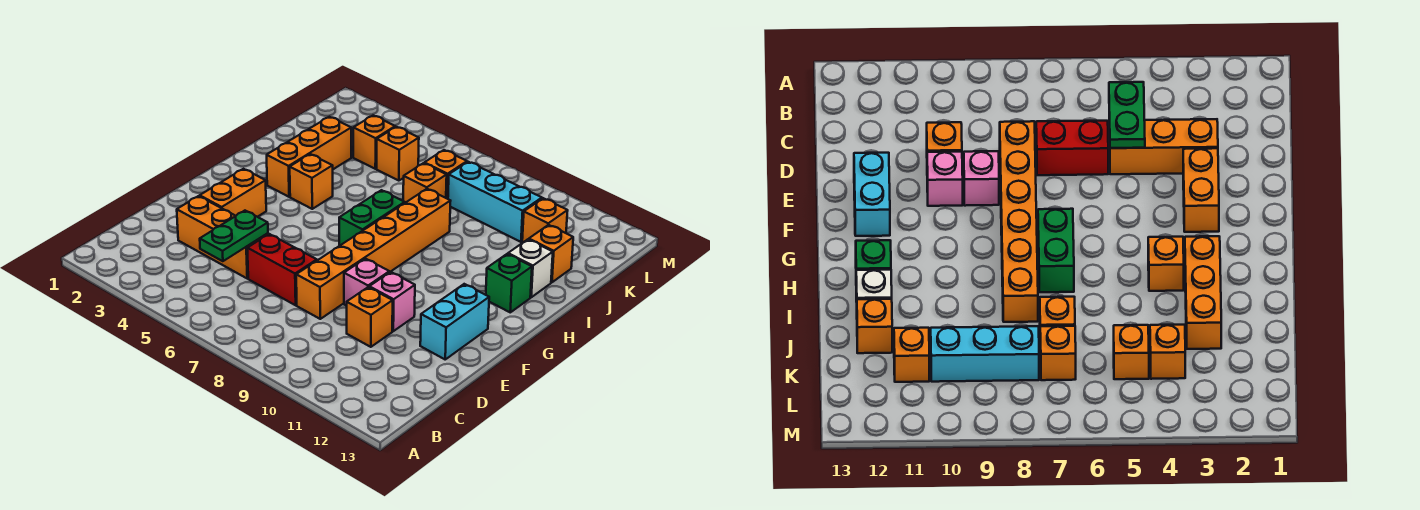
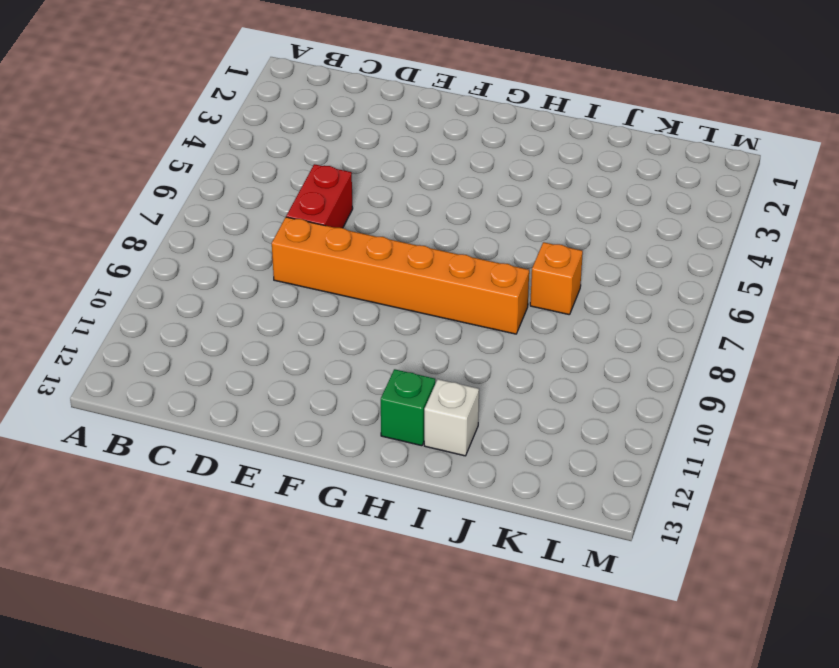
none -> orange 1x3 brick [177,196,268,278]
none -> orange 1x1 brick [347,287,393,347]
none -> orange 1x2 brick [200,169,266,217]

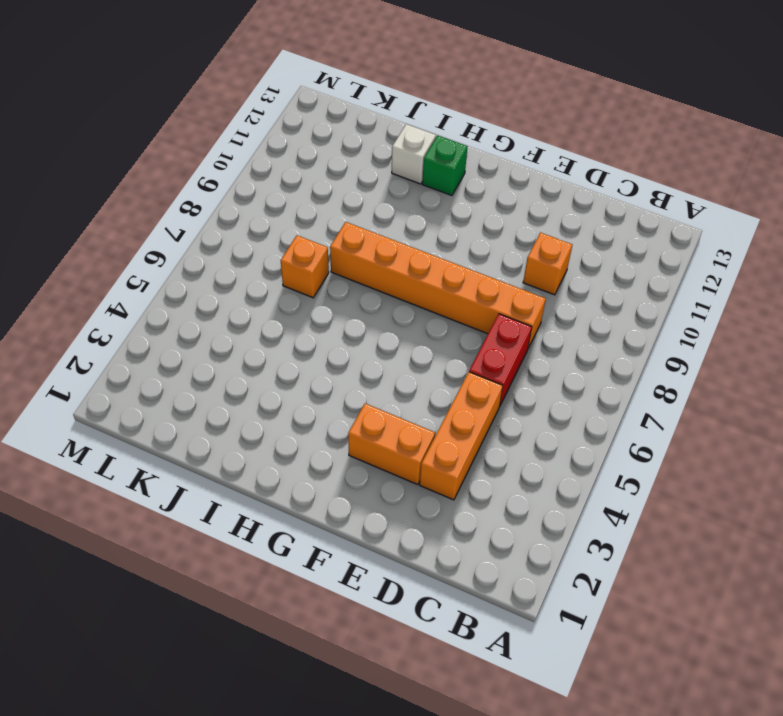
none -> pink 1x1 brick [344,259,389,306]
none -> pink 1x1 brick [369,272,415,331]
none -> cyan 1x2 brick [420,284,489,359]

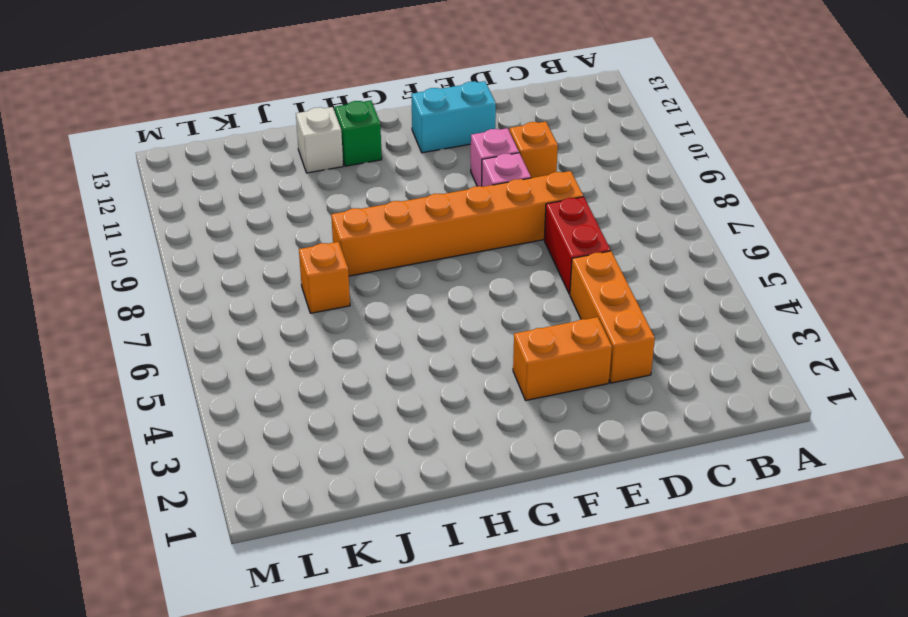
none -> green 1x2 brick [339,190,405,246]
none -> orange 1x3 brick [267,117,351,197]
none -> orange 1x1 brick [290,154,333,209]

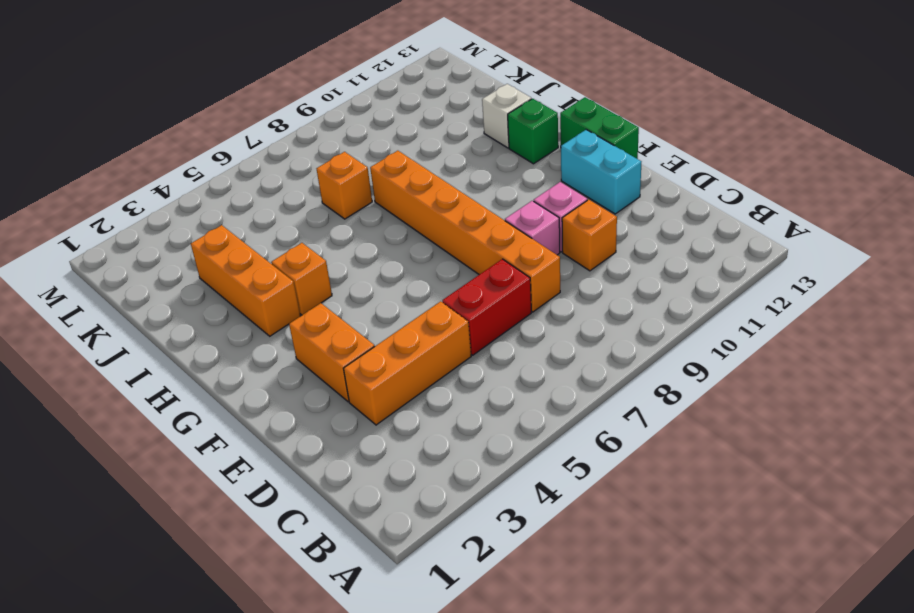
green 1x2 brick [560,97,639,159] -> green 1x2 brick moved to [339,190,405,246]
none -> orange 1x1 brick [529,225,573,282]
none -> orange 1x1 brick [353,115,395,169]
none -> orange 1x1 brick [377,127,419,181]

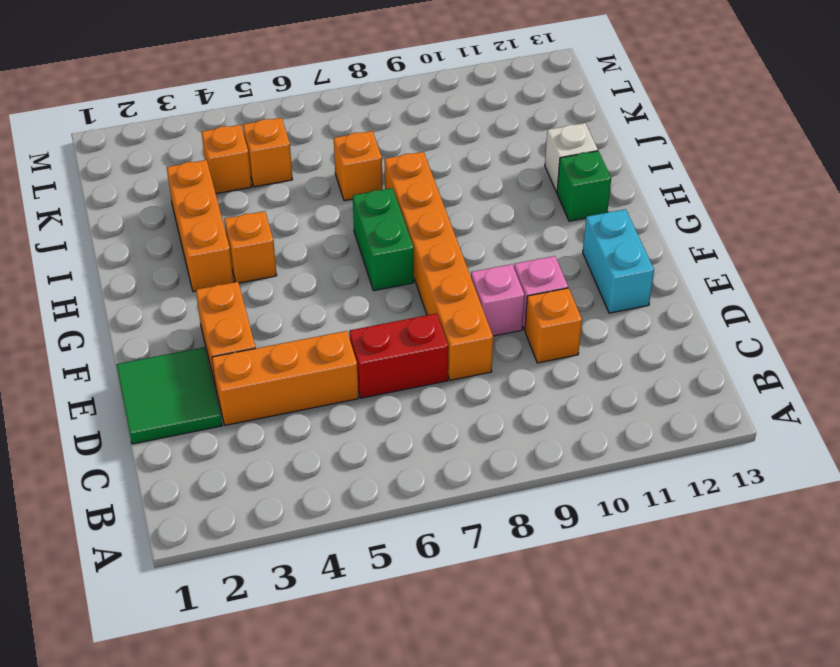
green 2x2 tile [116,347,222,444] -> none
none -> orange 1x1 brick [529,225,573,282]
none -> orange 1x1 brick [424,150,467,199]
none -> cyan 1x3 brick [448,162,542,242]

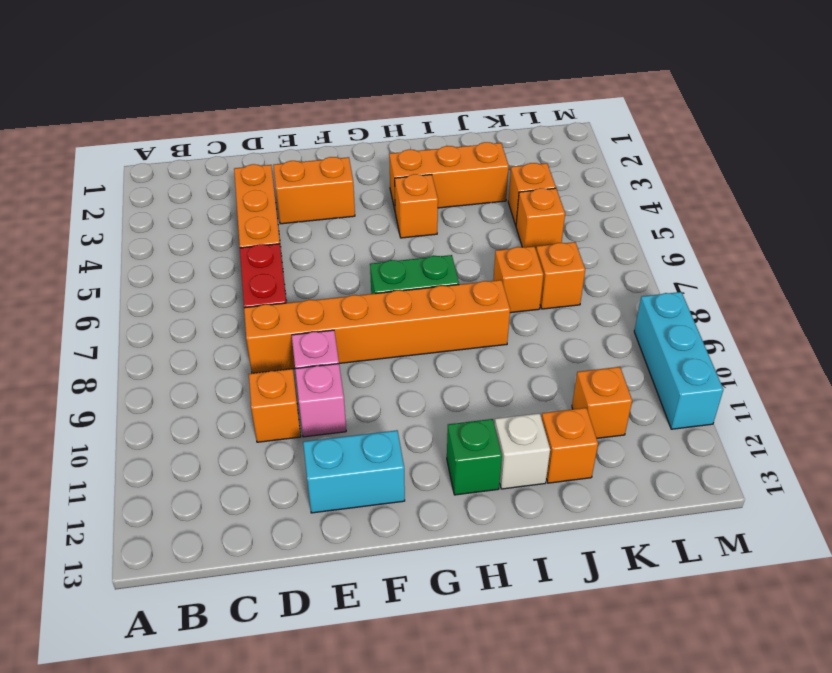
cyan 1x3 brick [634,292,723,429] -> cyan 1x3 brick moved to [448,162,542,242]
none -> green 1x2 plate [200,211,268,261]

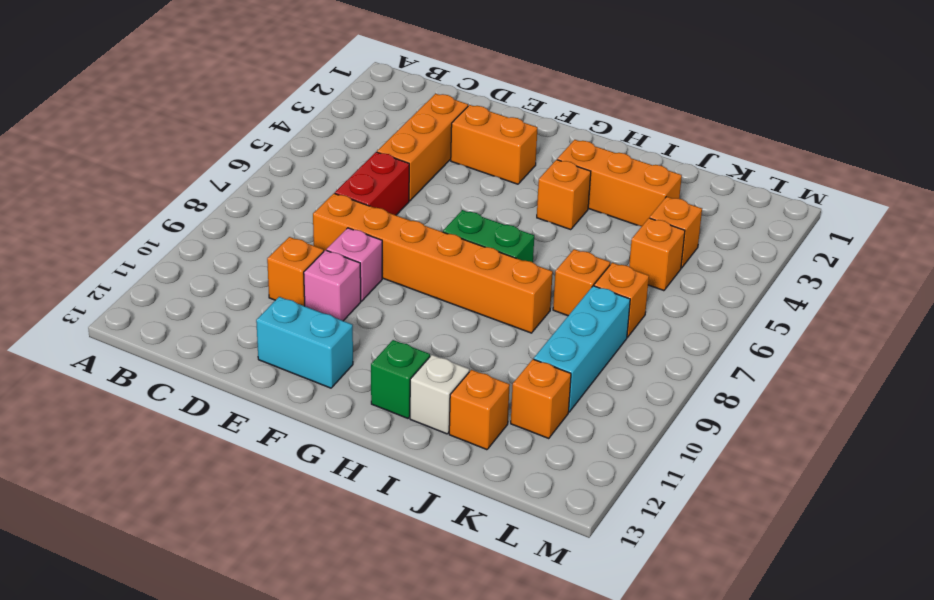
none -> green 1x2 plate [200,211,268,261]

